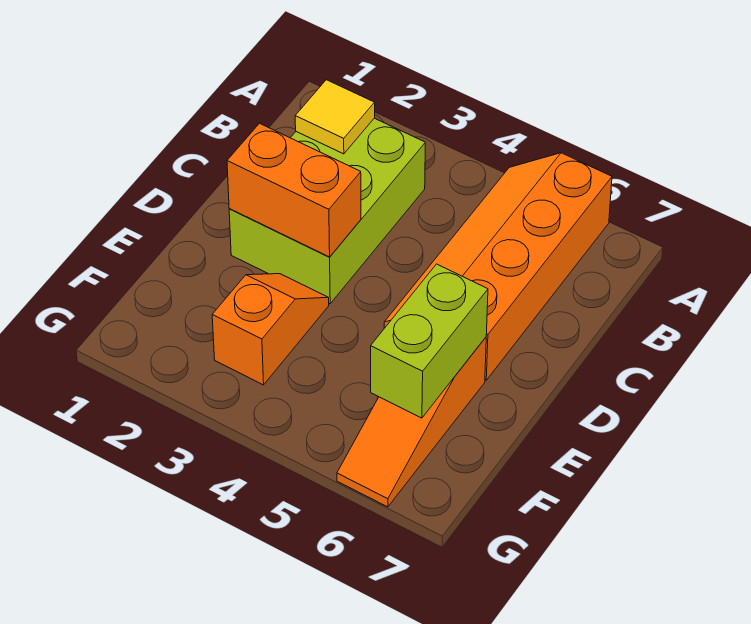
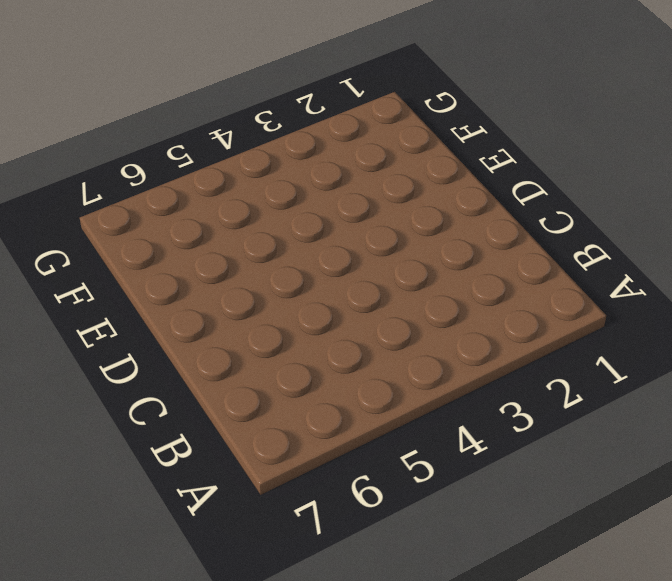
none -> orange 2x4 slope [384,153,612,380]
none -> lime 2x3 brick [229,118,425,304]

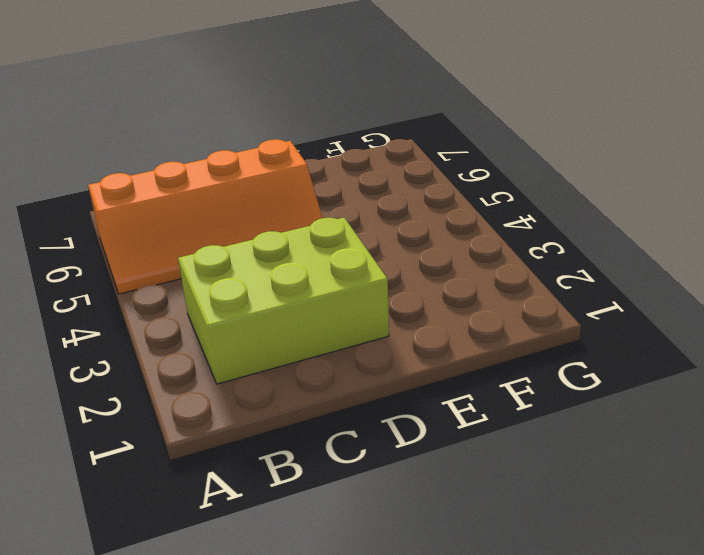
none -> orange 1x2 slope [212,274,329,385]
none -> orange 1x3 slope [337,337,486,507]

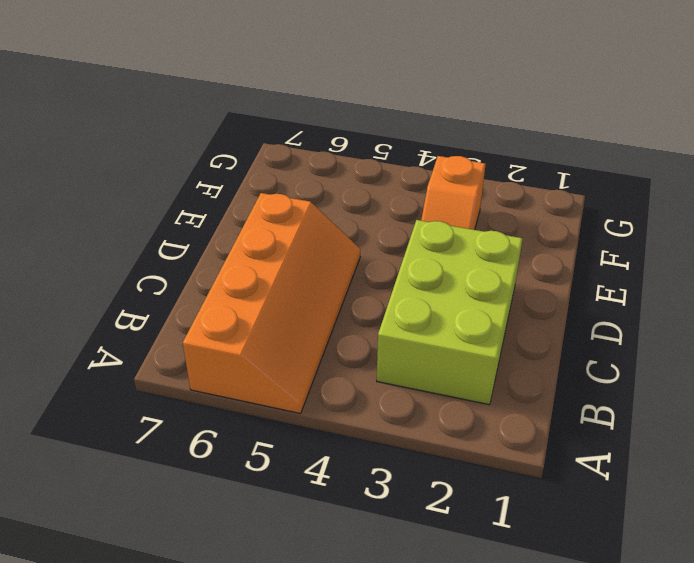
none -> orange 1x3 slope [337,337,486,507]
none -> yellow 1x1 tile [295,80,375,154]

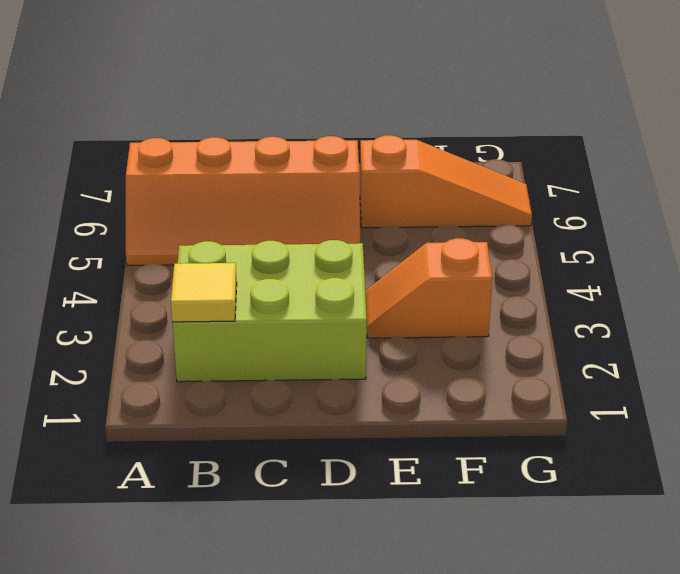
none -> orange 1x2 brick [227,123,361,257]
none -> lime 1x2 brick [371,264,488,418]

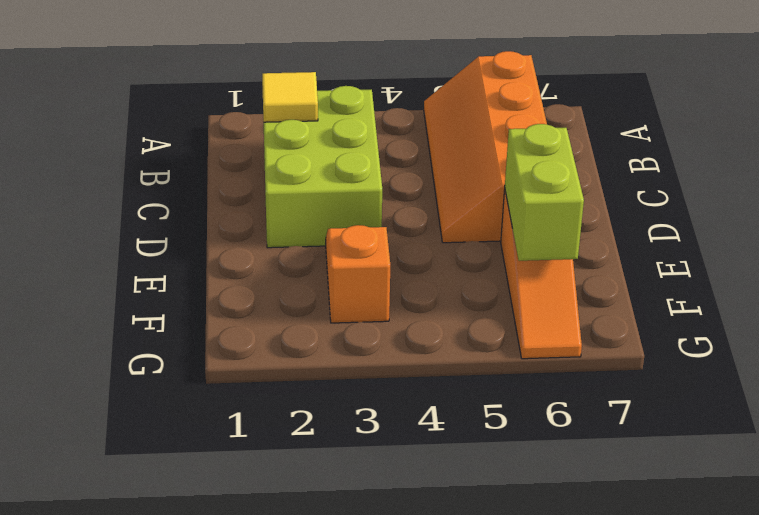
none -> orange 1x2 brick [227,123,361,257]

